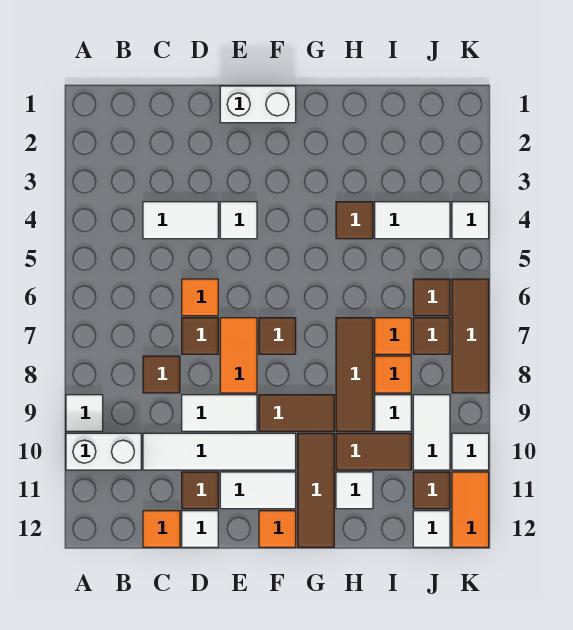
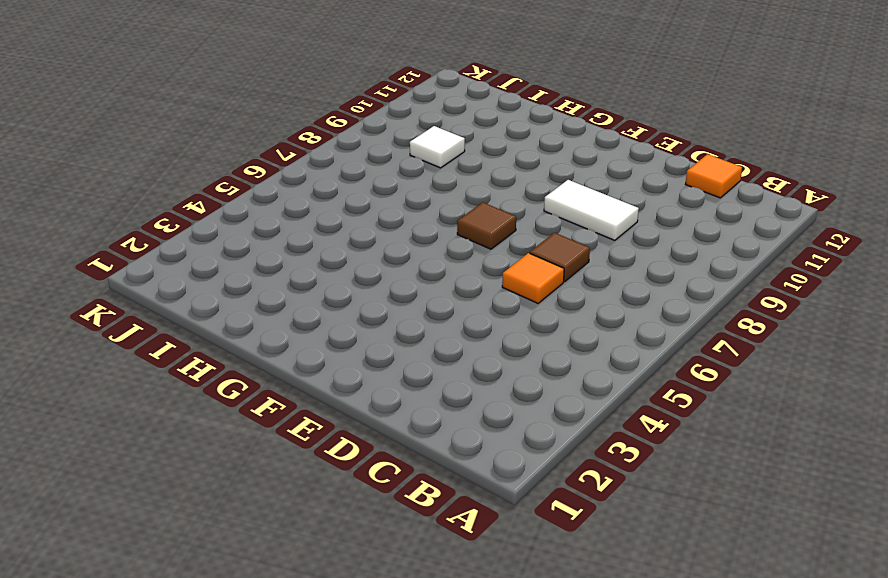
none -> white 1x1 tile [66,395,103,431]
none -> white 1x2 brick [66,433,141,470]
none -> white 1x2 tile [143,202,218,239]
none -> brown 1x1 tile [143,356,180,393]

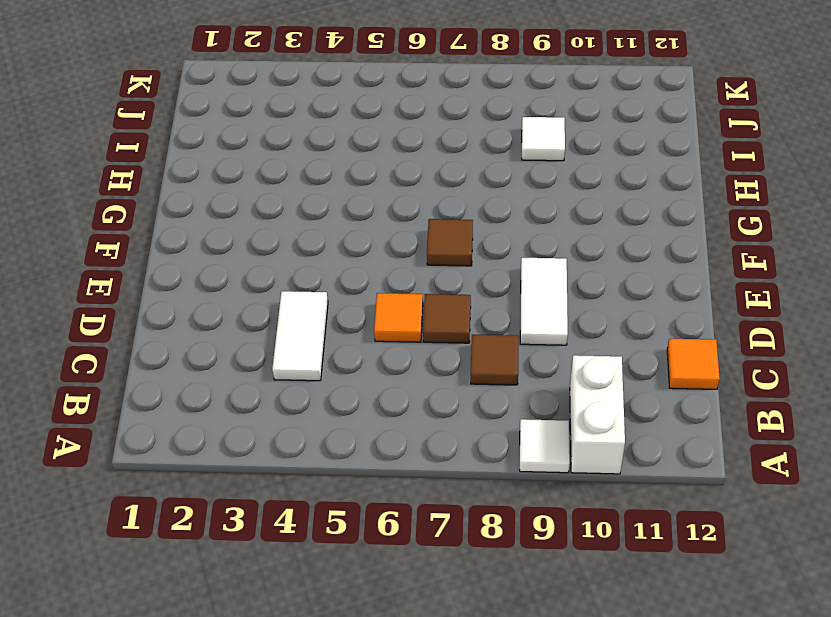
none -> white 1x4 tile [143,433,296,470]
none -> brown 1x1 tile [182,472,218,509]
none -> white 1x1 tile [182,511,218,547]
none -> white 1x2 brick [220,86,296,123]

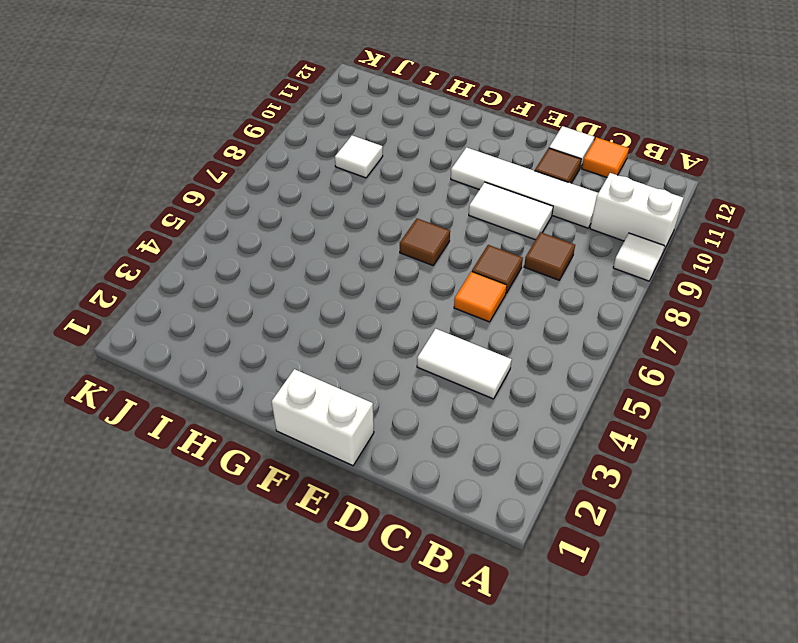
none -> white 1x1 tile [220,202,257,239]
none -> orange 1x2 tile [220,318,257,393]
none -> white 1x2 tile [220,472,296,509]
none -> brown 1x2 tile [259,395,334,431]

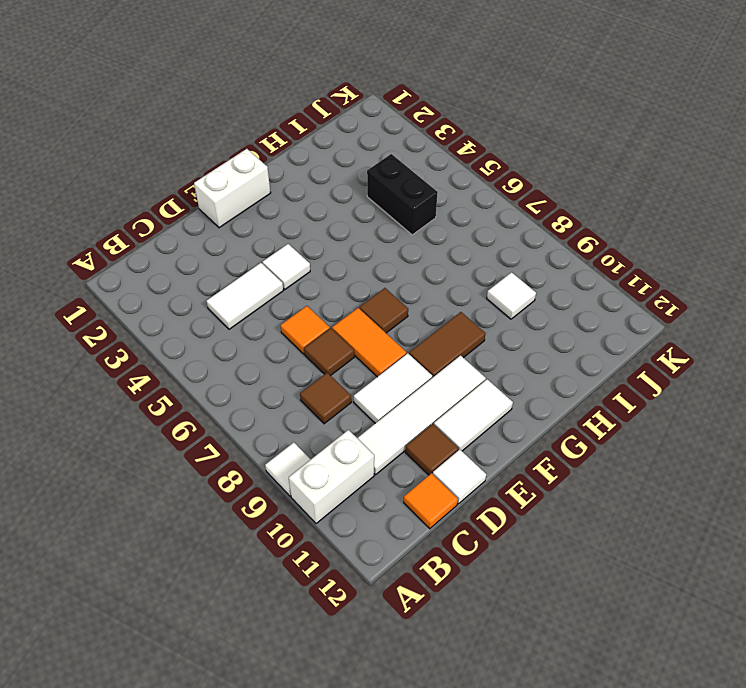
black 1x2 brick [367,154,438,235] -> white 1x2 tile [375,202,450,239]
none -> orange 1x1 tile [259,511,296,547]
none -> brown 1x3 tile [298,433,334,547]
none -> brown 1x1 tile [336,202,373,239]
none -> brown 1x3 tile [336,318,373,431]

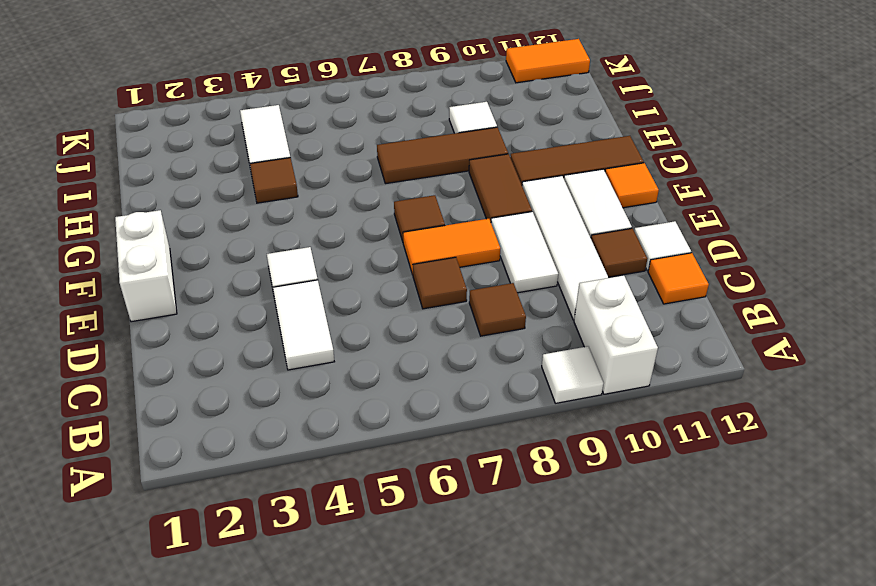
none -> orange 1x1 tile [182,279,218,316]
none -> brown 1x2 tile [336,433,411,470]
none -> white 1x1 tile [336,472,373,509]
none -> orange 1x1 tile [375,318,411,354]

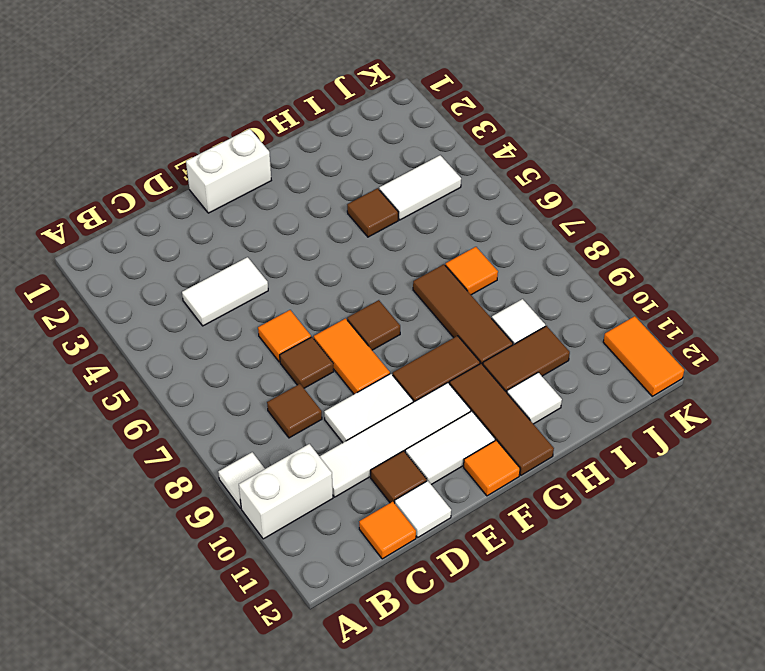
none -> white 1x1 tile [220,202,257,239]
none -> orange 1x1 tile [375,356,411,393]
none -> brown 1x1 tile [413,279,450,316]
none -> brown 1x1 tile [413,318,450,354]

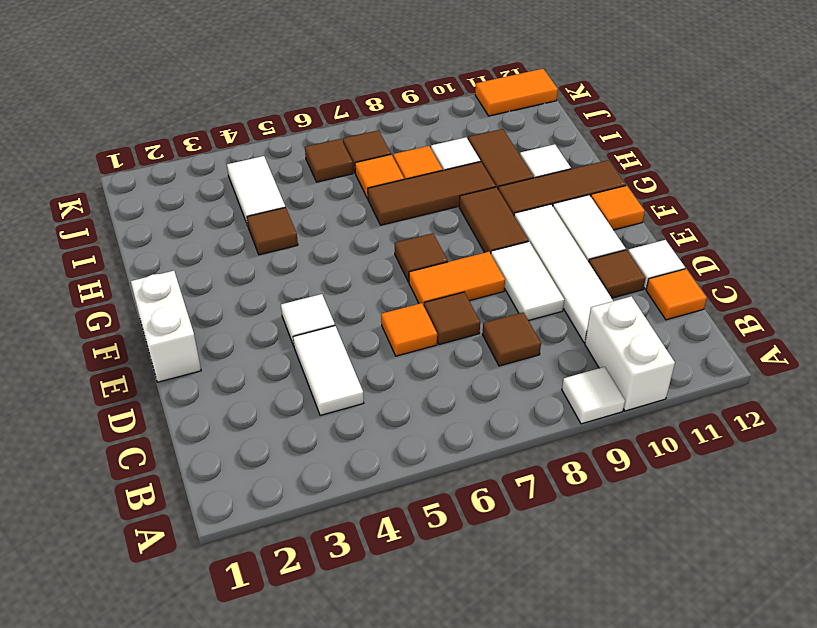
none -> white 1x2 tile [413,395,450,470]
none -> brown 1x1 tile [413,472,450,509]
none -> white 1x1 tile [413,511,450,547]
none -> white 1x1 tile [452,202,489,239]

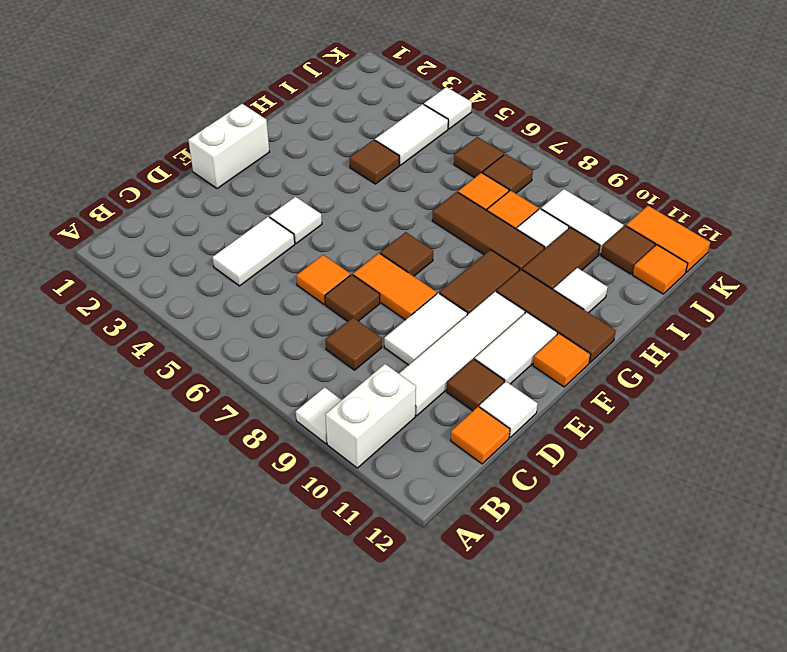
orange 1x1 tile [633,245,688,294] -> white 1x1 tile [413,511,450,547]
none -> brown 1x3 tile [452,279,489,393]
none -> white 1x1 tile [452,433,489,470]

